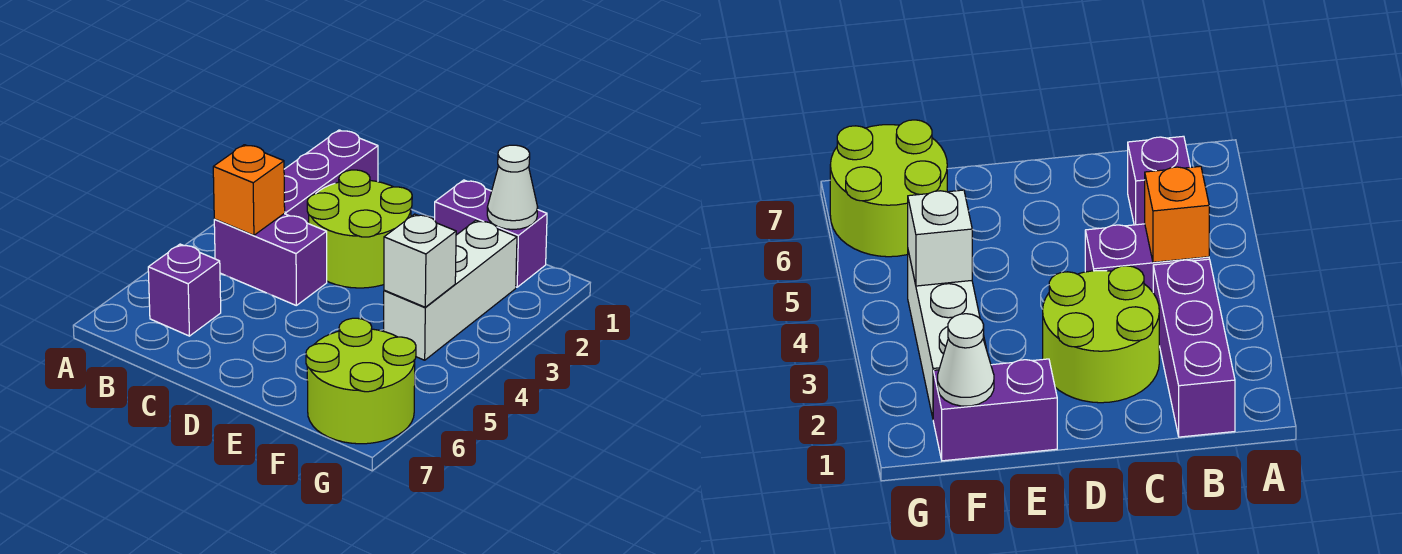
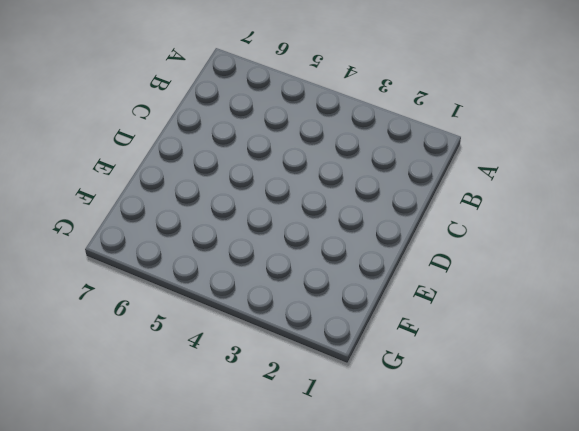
none -> purple 1x3 brick [284,130,378,224]
none -> purple 1x2 brick [214,214,327,305]

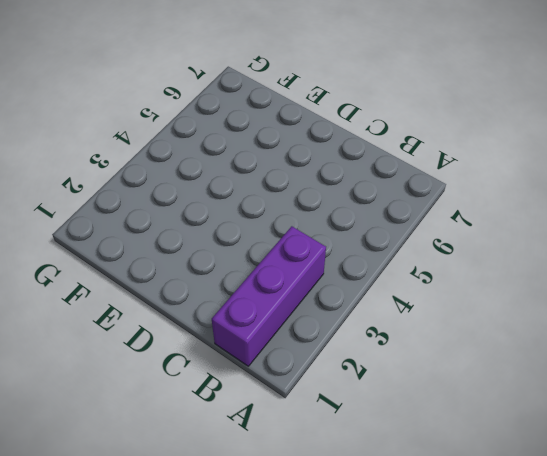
none -> purple 1x2 brick [214,214,327,305]
none -> purple 1x1 brick [148,244,221,336]

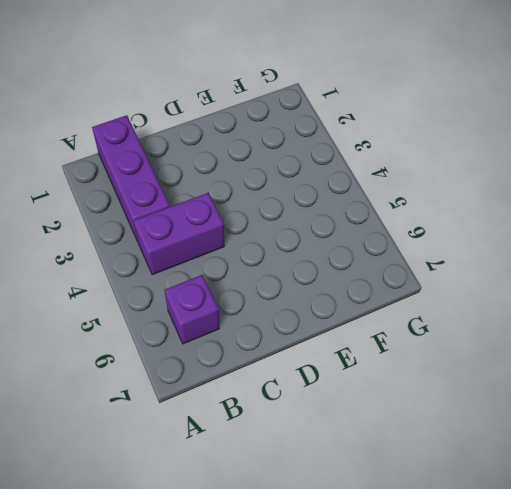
none -> lime 2x2 round brick [307,170,412,288]
none -> purple 1x2 brick [435,180,547,287]

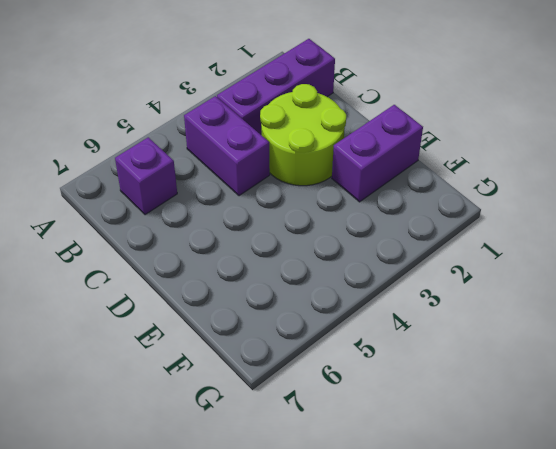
purple 1x2 brick [332,105,423,202] -> purple 1x2 brick turned to [435,180,547,287]
none -> white 1x3 brick [384,220,517,360]
none -> lime 2x2 round brick [306,318,416,444]

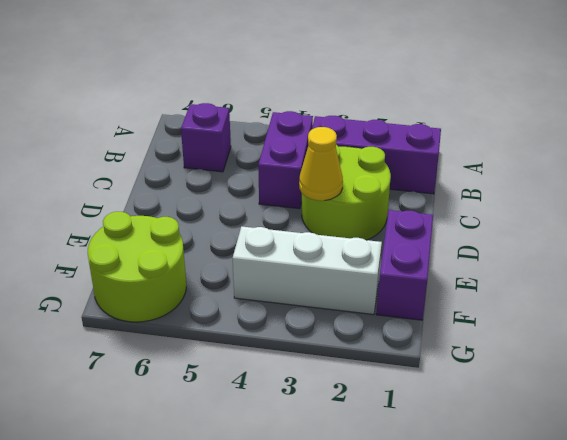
yellow 1x1 cone [299,127,343,201] -> none
none -> orange 1x1 brick [213,145,285,235]
none -> white 1x1 cone [487,145,538,230]

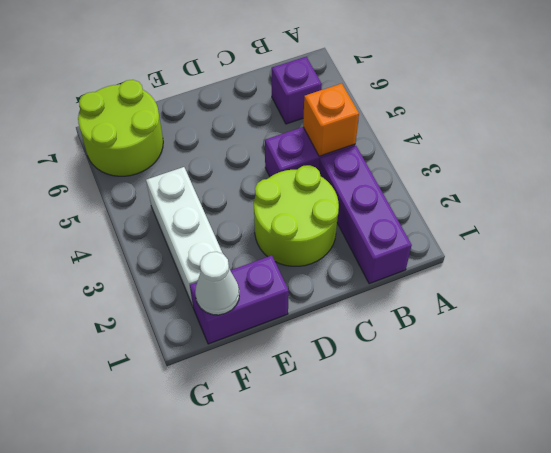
none -> white 1x1 brick [384,214,456,307]

